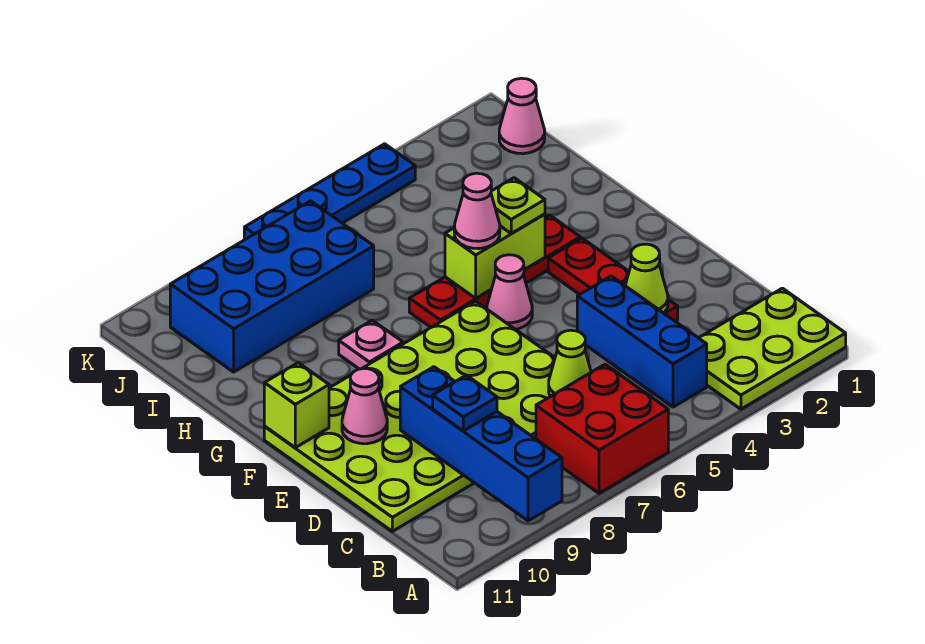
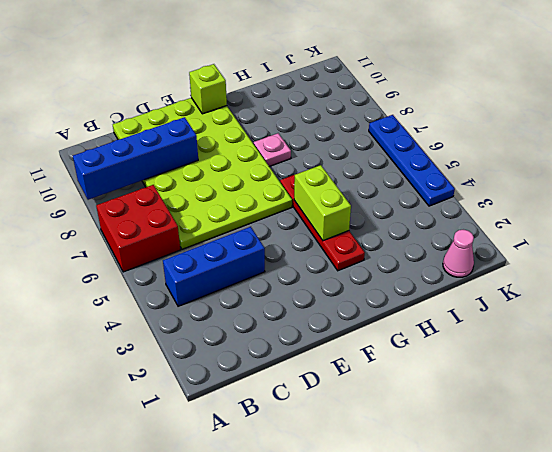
none -> lime 2x3 plate [699,288,846,409]
none -> red 1x3 plate [548,238,678,321]
none -> pink 1x1 cone [487,255,532,329]

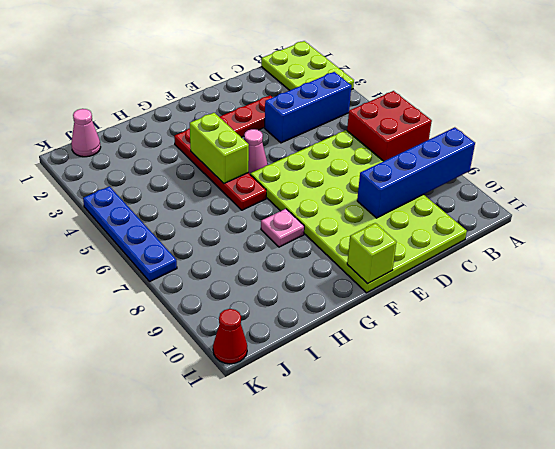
red 1x1 cone [213,309,247,364] -> none
none -> blue 2x4 brick [170,201,374,372]
none -> lime 1x1 cone [549,330,591,397]
none -> lime 1x1 cone [625,244,668,313]

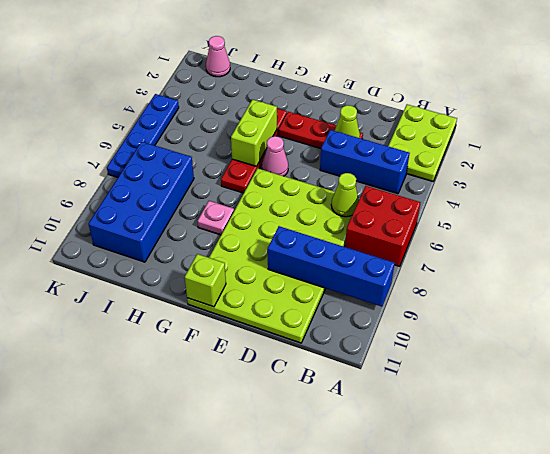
none -> pink 1x1 cone [342,368,387,444]
none -> blue 1x1 plate [433,375,497,431]
none -> lime 1x1 plate [491,178,545,234]

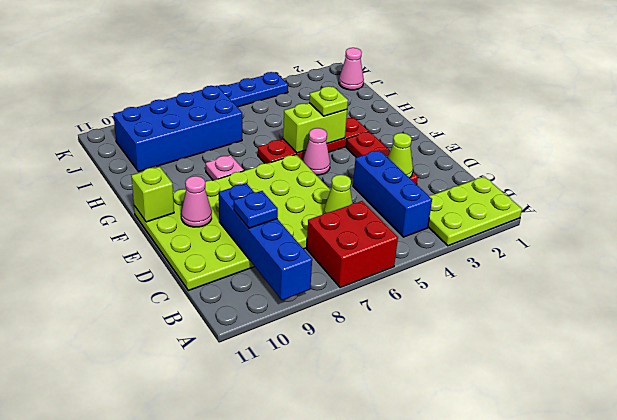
none -> pink 1x1 cone [454,173,500,249]

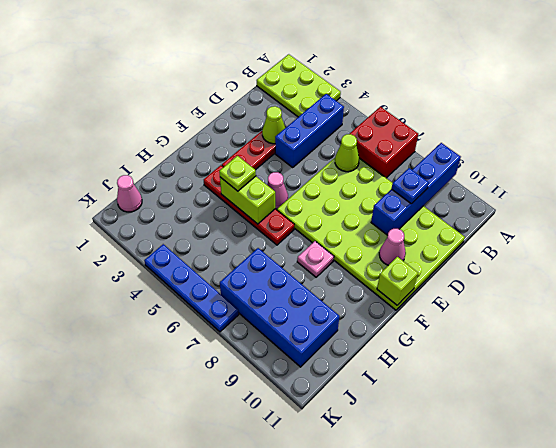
none -> pink 1x1 cone [454,173,500,249]

